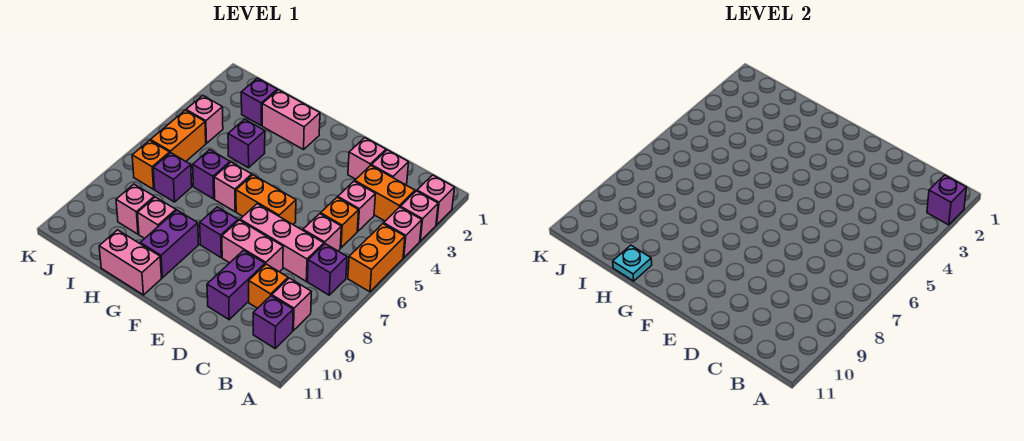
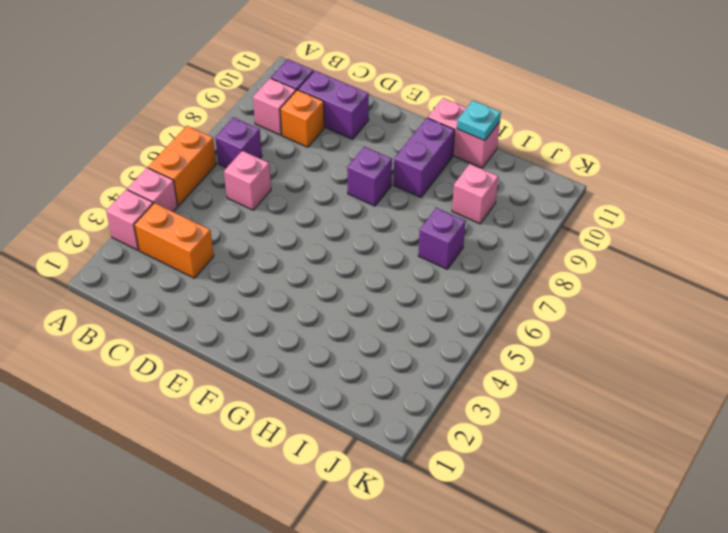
purple 1x2 brick [298,71,369,139] -> purple 1x2 brick turned to [207,250,265,320]
none -> pink 1x1 brick [417,175,455,225]
none -> pink 1x1 brick [371,150,409,185]
none -> pink 1x1 brick [338,181,376,231]
none -> orange 1x1 brick [321,197,359,248]

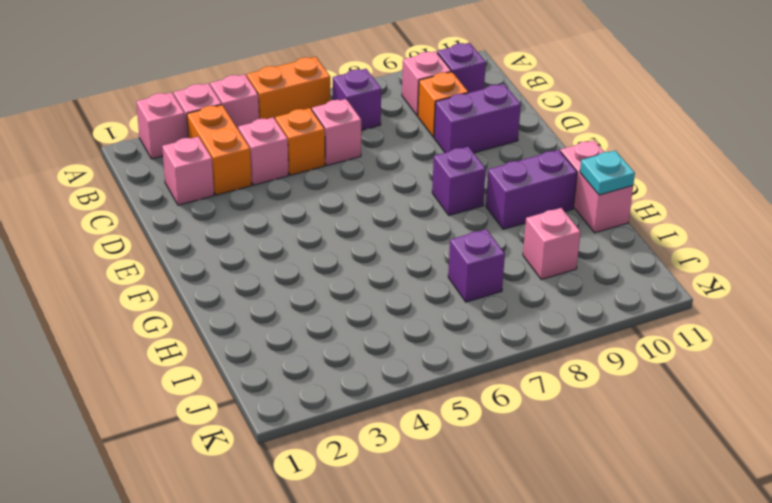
none -> pink 1x3 brick [240,204,324,281]
none -> pink 1x1 brick [348,138,386,179]
none -> pink 1x2 brick [222,220,283,272]
none -> orange 1x2 brick [236,175,296,224]

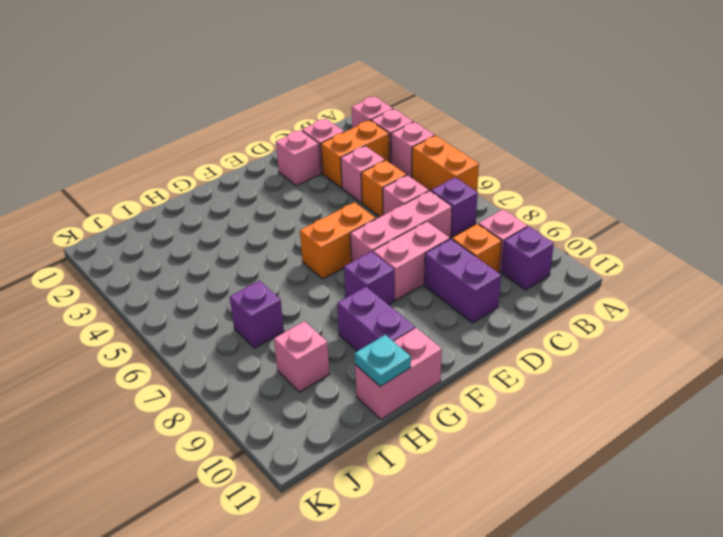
none -> pink 1x2 brick [262,90,320,150]
none -> pink 1x1 brick [214,162,252,212]
none -> purple 1x1 brick [228,119,265,168]
none -> purple 1x1 brick [193,150,230,199]

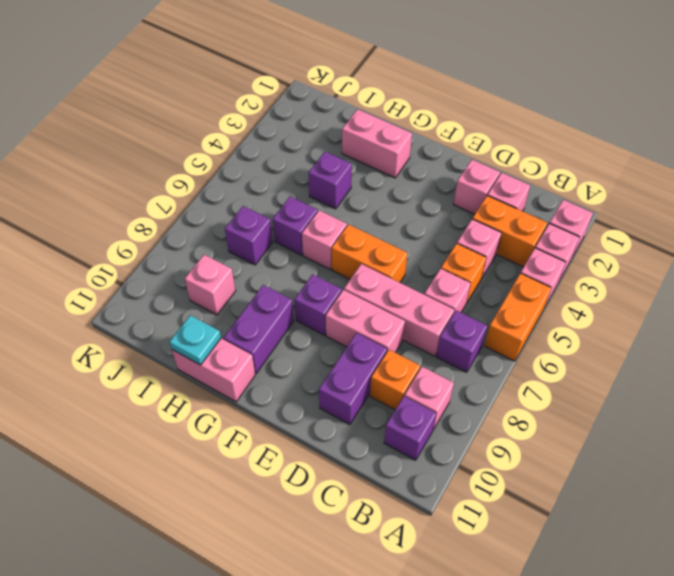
none -> pink 1x1 brick [138,197,176,238]
none -> purple 1x1 brick [241,78,277,125]
none -> pink 1x1 brick [186,96,223,143]
none -> orange 1x2 brick [151,110,206,161]

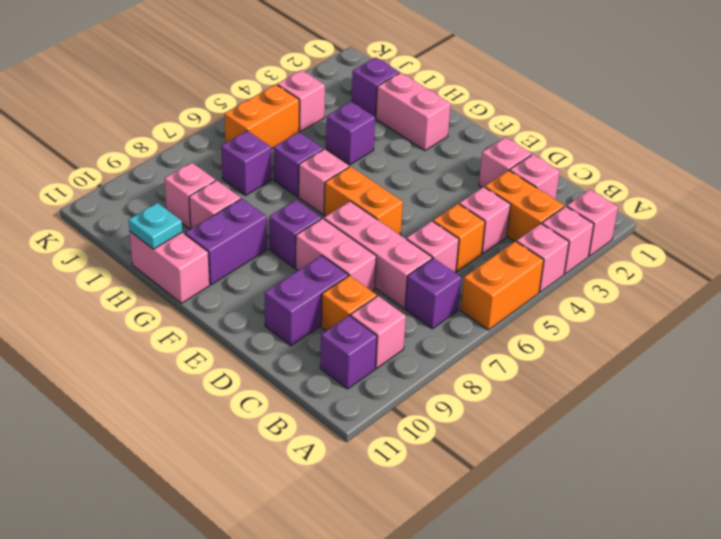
none -> orange 1x1 brick [132,140,170,189]
none -> purple 1x1 brick [927,175,967,225]

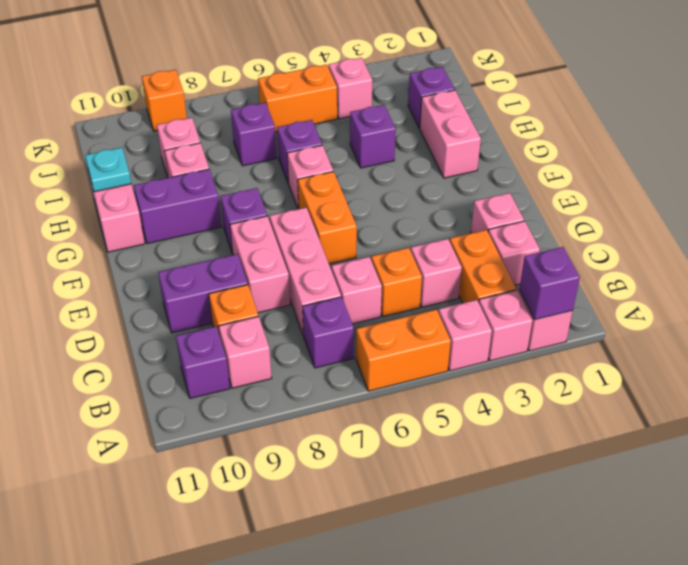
orange 1x1 brick [142,70,187,131] -> orange 1x1 brick moved to [132,140,170,189]

